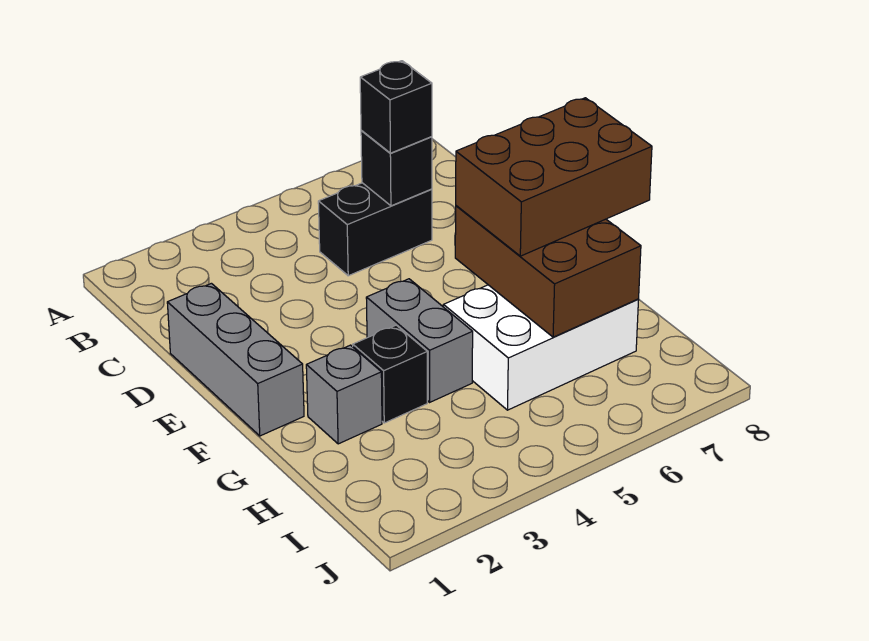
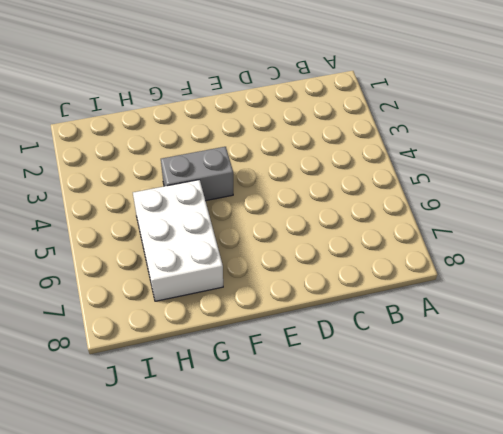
none -> black 1x2 brick [318,183,432,276]
none -> grey 1x3 brick [167,283,304,436]

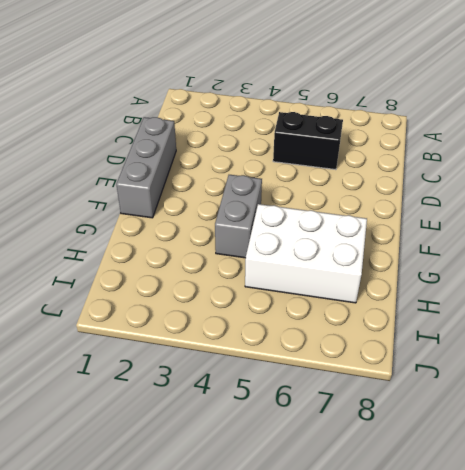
none -> grey 1x1 brick [306,345,382,444]
none -> black 1x1 brick [353,325,427,423]

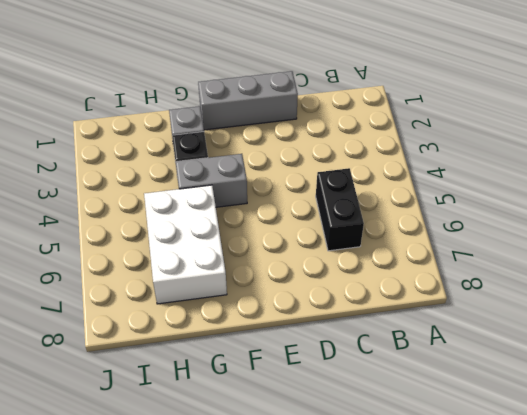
none -> black 1x1 brick [361,130,432,206]
none -> brown 2x3 brick [455,206,641,337]

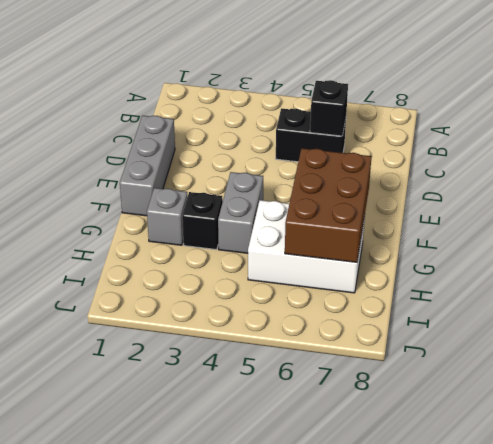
none -> black 1x1 brick [360,61,432,153]
none -> brown 2x3 brick [456,98,652,256]

